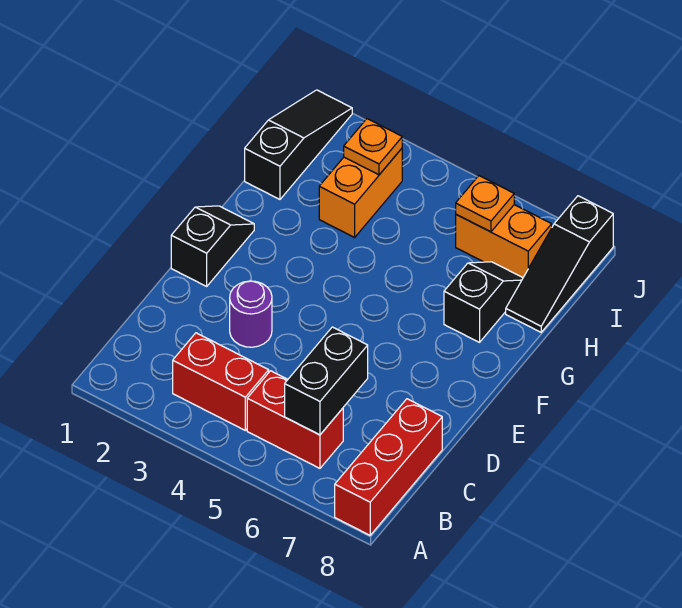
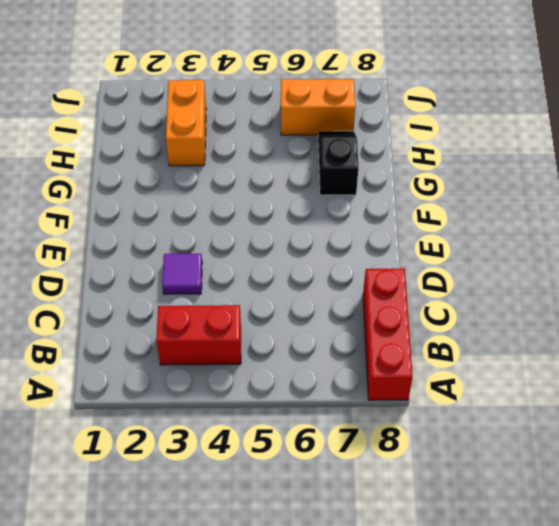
purple 1x1 tile [162,254,202,294] -> purple 1x1 round brick [230,281,272,347]
none -> red 1x2 brick [247,371,343,468]
none -> black 1x2 slope [171,206,254,286]
none -> black 1x3 slope [245,90,352,199]

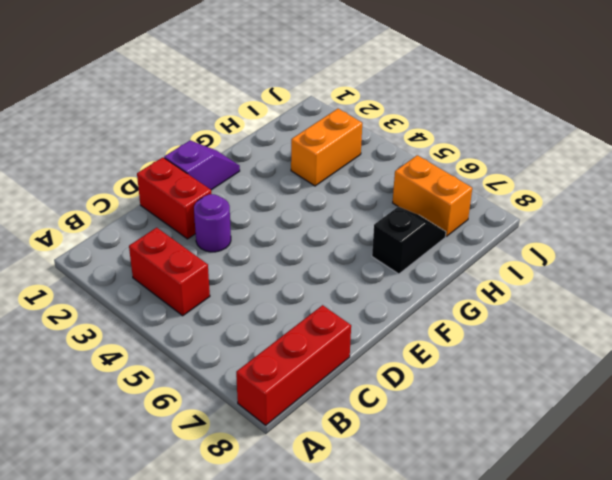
red 1x2 brick [137,157,211,239] -> red 1x2 brick moved to [247,371,343,468]
purple 1x2 slope [164,140,240,190] -> black 1x2 slope [171,206,254,286]
none -> black 1x3 slope [245,90,352,199]
none -> black 1x3 slope [506,196,613,332]
none -> black 1x2 brick [285,327,368,435]

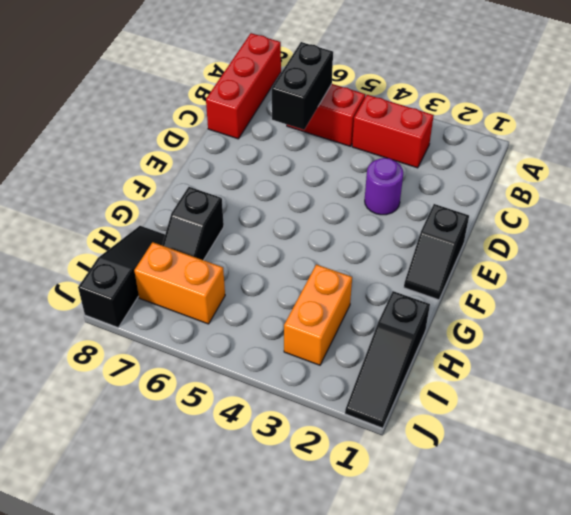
none -> orange 1x1 plate [344,119,402,175]
none -> orange 1x1 plate [456,176,514,232]

